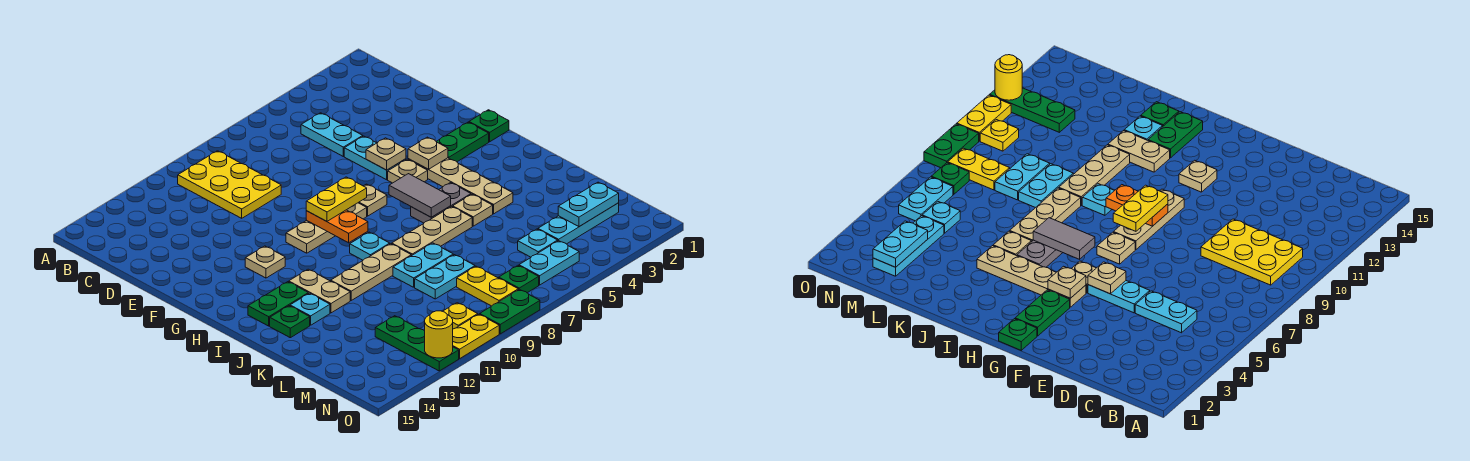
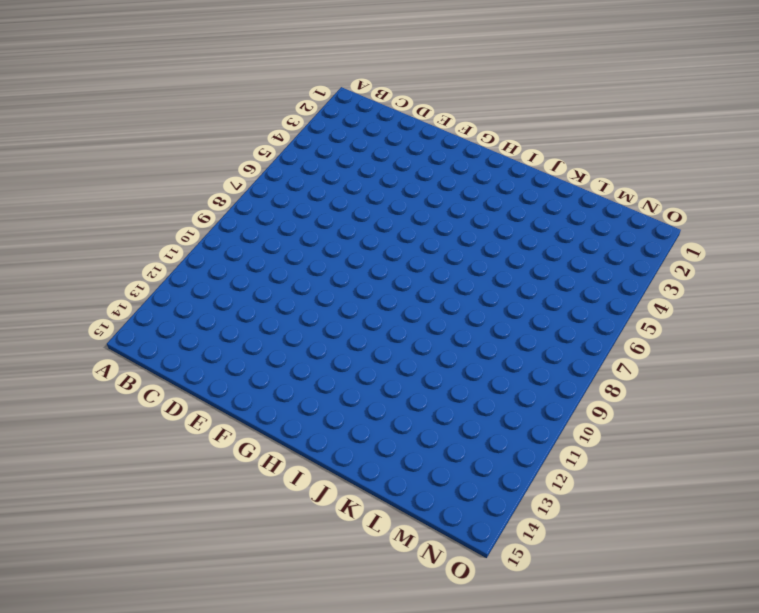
none -> yellow 2x3 plate [178,151,281,218]
none -> cyan 1x2 plate [301,113,363,156]
none -> cyan 1x2 plate [344,136,406,180]
none -> green 1x1 plate [469,110,509,142]

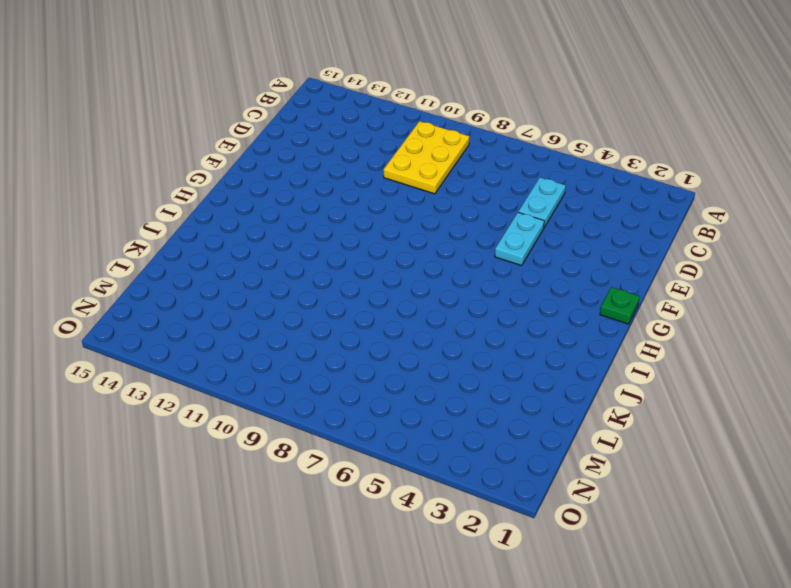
none -> green 1x2 plate [436,122,489,162]
none -> tan 1x4 plate [408,158,513,214]
none -> tan 1x1 plate [388,159,428,183]
none -> tan 1x1 plate [358,184,387,216]

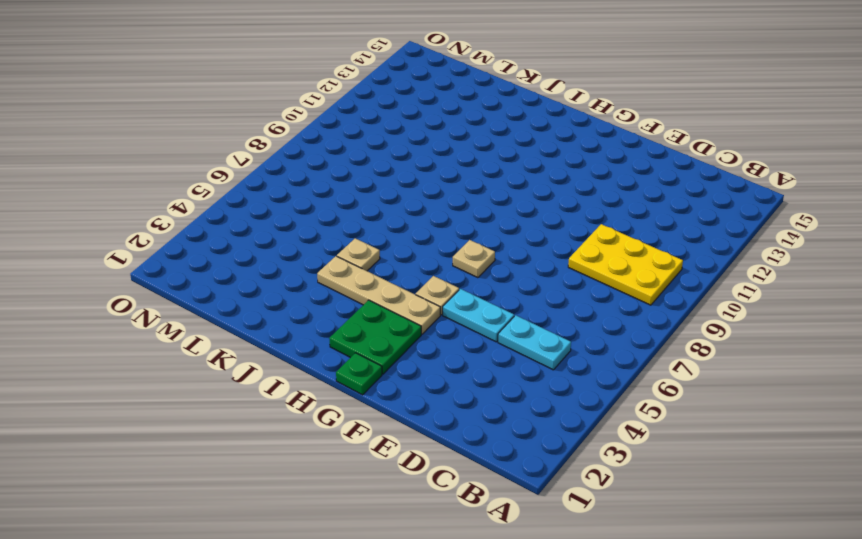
green 2x2 plate [329,300,421,374] -> green 1x2 plate [436,122,489,162]
none -> tan 1x3 plate [286,203,367,253]
none -> tan 1x1 plate [245,246,285,278]
none -> grey 1x2 plate [411,183,471,223]
none -> cyan 1x1 plate [350,232,390,260]

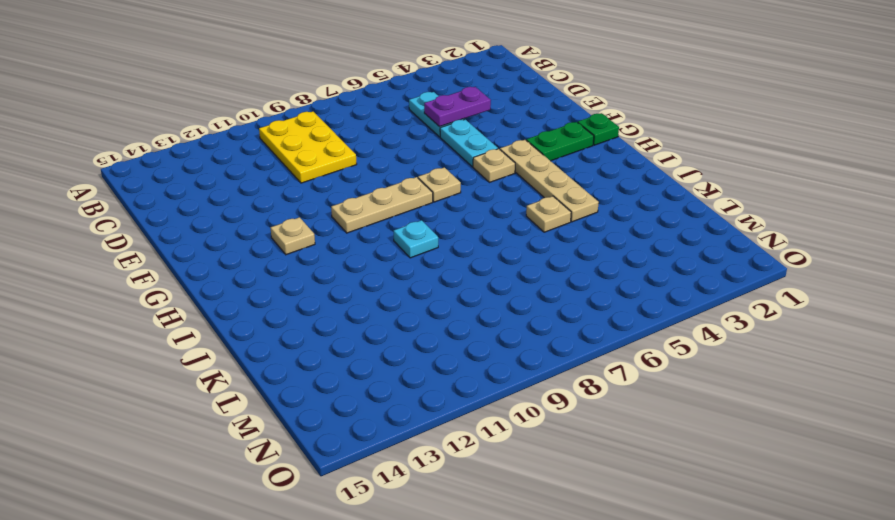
purple 1x2 plate [424,87,491,127] -> none
none -> grey 1x2 plate [411,183,471,223]
none -> tan 1x2 plate [289,269,350,313]
none -> green 1x2 plate [248,282,308,326]
none -> tan 1x3 plate [392,207,472,256]

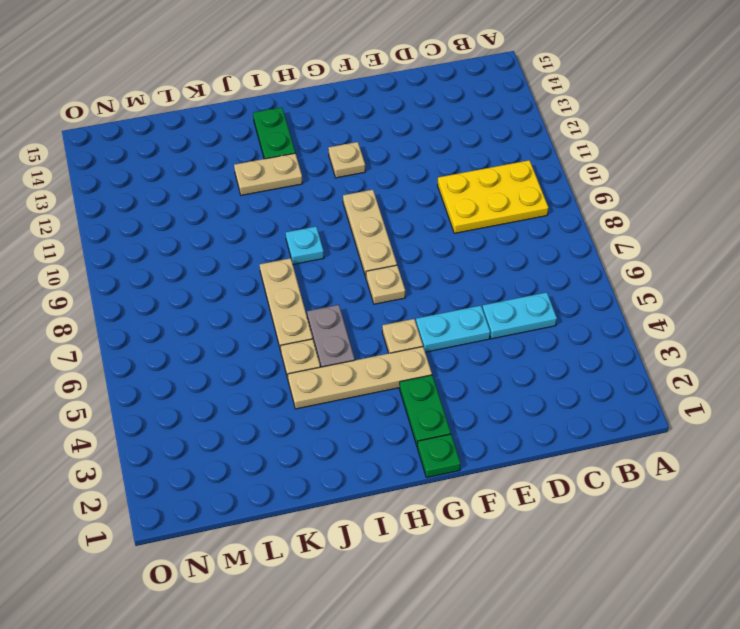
none -> tan 1x3 plate [331,244,411,300]
none -> cyan 1x1 plate [290,293,330,325]
none -> green 1x1 plate [270,306,310,338]
none -> cyan 1x2 plate [393,243,453,287]

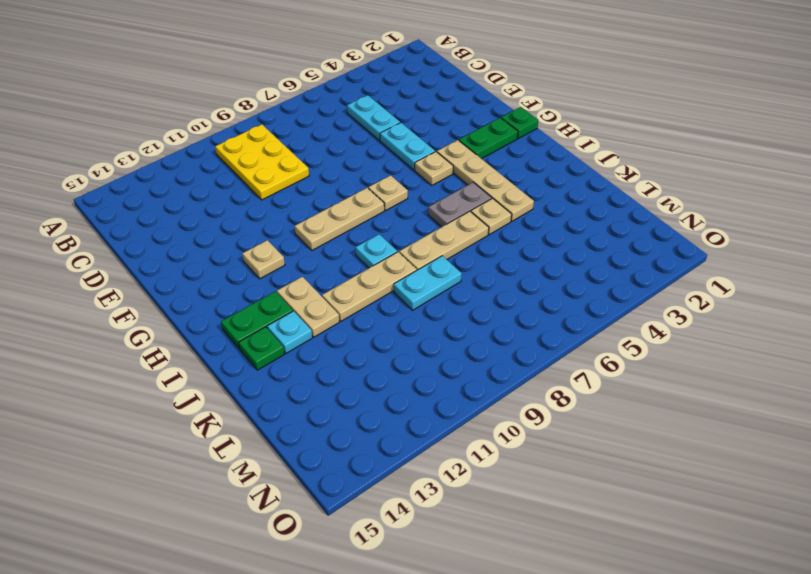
none -> cyan 1x2 plate [415,255,475,299]
none -> cyan 1x3 plate [538,203,619,244]
none -> cyan 1x1 plate [518,229,558,257]
none -> yellow 1x2 plate [457,266,518,306]

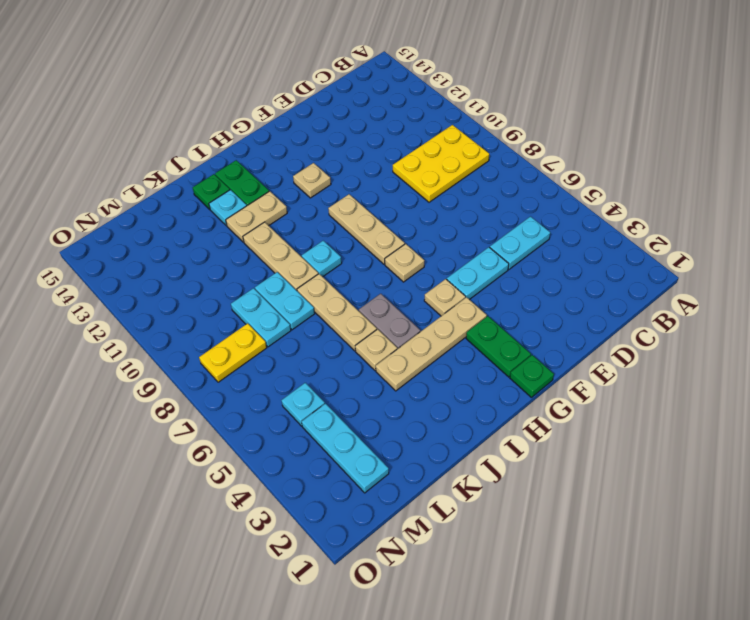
none -> green 1x3 plate [375,316,459,371]
none -> cyan 1x2 plate [519,241,579,285]
none -> green 1x1 plate [499,266,539,293]
none -> yellow 1x1 plate [443,303,478,329]

